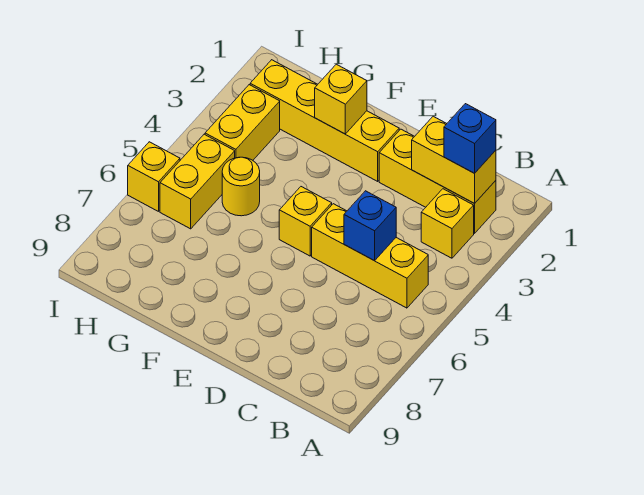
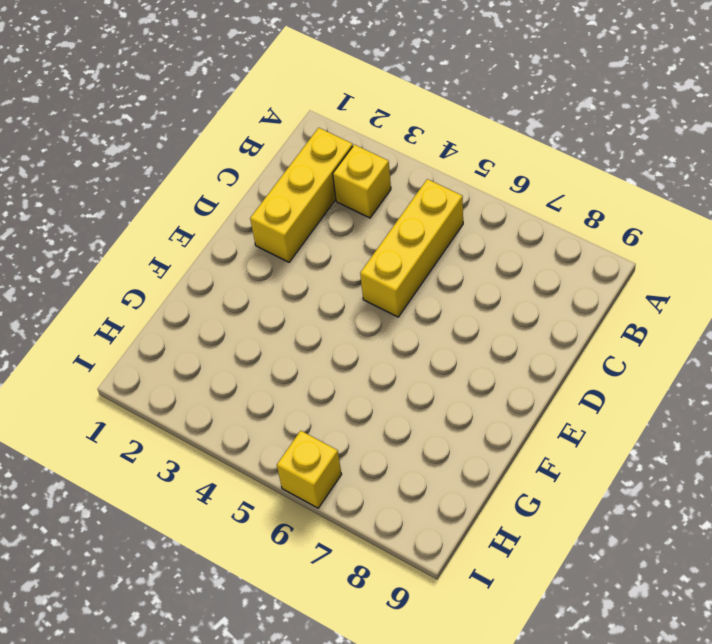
none -> yellow 1x4 brick [250,60,399,181]
none -> yellow 1x1 brick [279,187,332,256]
none -> yellow 1x1 round brick [222,157,260,216]

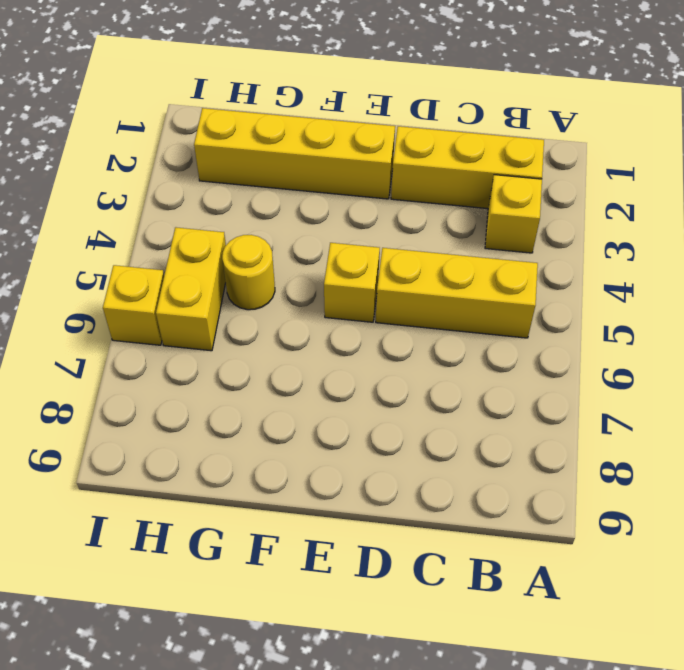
none -> yellow 1x2 brick [205,85,280,160]
none -> yellow 1x2 brick [412,116,496,204]
none -> blue 1x1 brick [344,191,396,261]

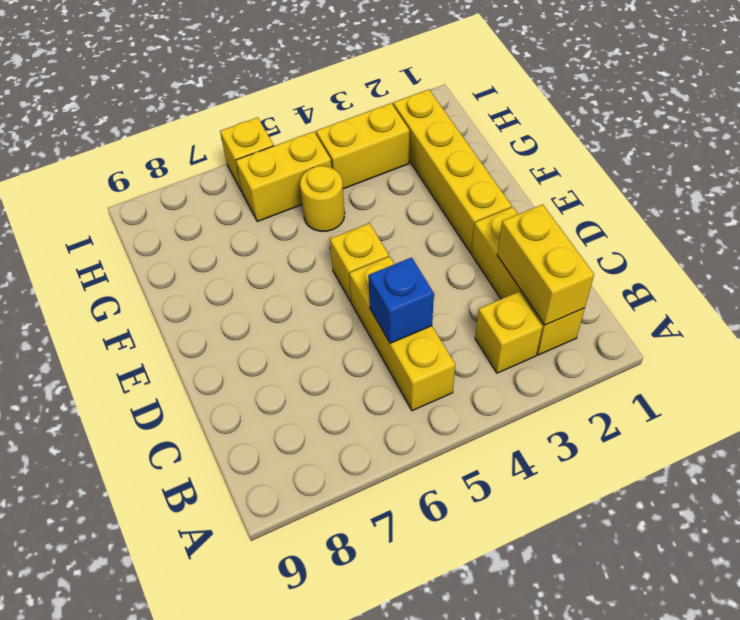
none -> yellow 1x1 brick [315,64,367,134]
none -> blue 1x1 brick [444,104,496,173]

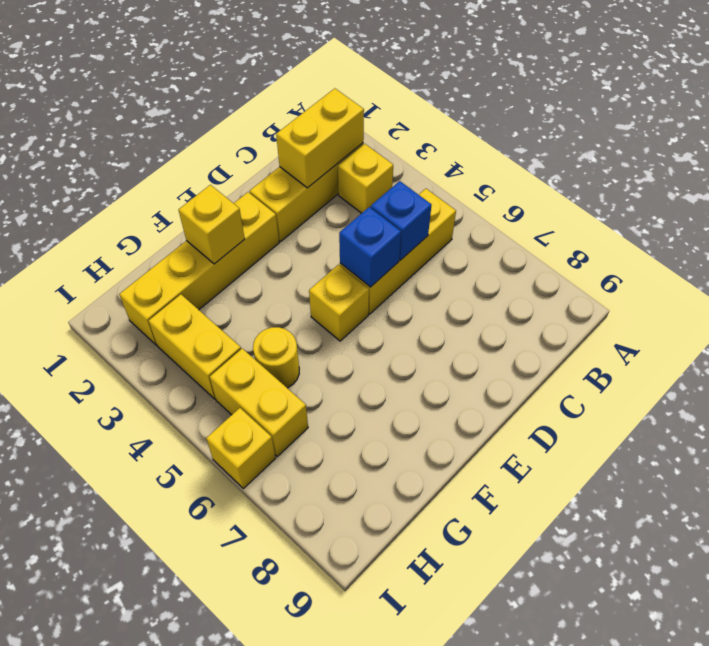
blue 1x1 brick [339,207,401,287] -> blue 1x1 brick moved to [444,104,496,173]

